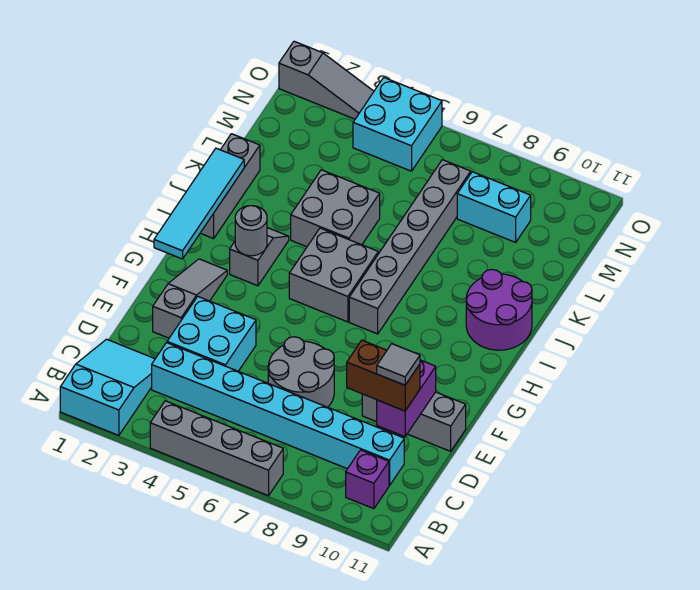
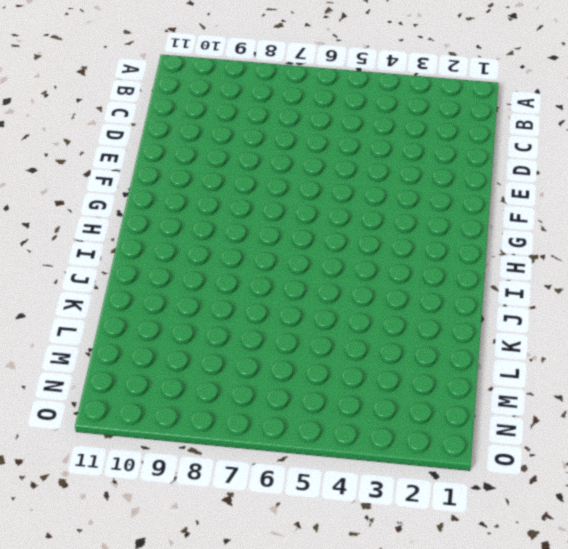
none -> cyan 2x3 slope [60,339,155,435]
none -> grey 1x4 brick [150,401,283,496]
none -> purple 1x1 brick [346,450,389,509]

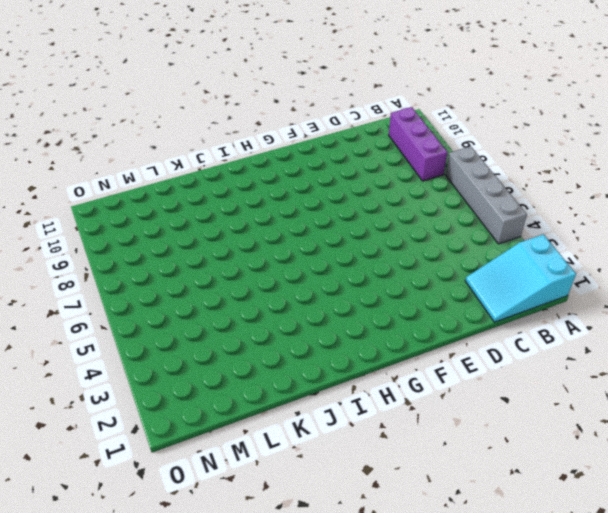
purple 1x3 brick [389,107,448,181] -> purple 1x1 brick [346,450,389,509]
none -> cyan 1x8 brick [152,343,404,486]
none -> cyan 2x2 brick [167,297,256,371]
none -> grey 2x2 round brick [268,337,334,407]

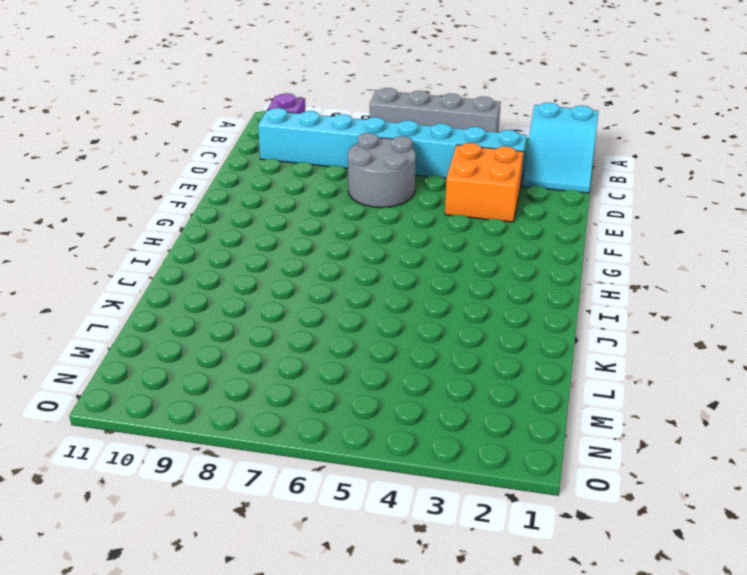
orange 2x2 brick [445,143,523,222] -> cyan 2x2 brick [167,297,256,371]
none -> grey 1x3 slope [153,259,227,338]
none -> grey 1x3 brick [362,392,466,451]
none -> grey 1x2 slope [230,228,289,286]

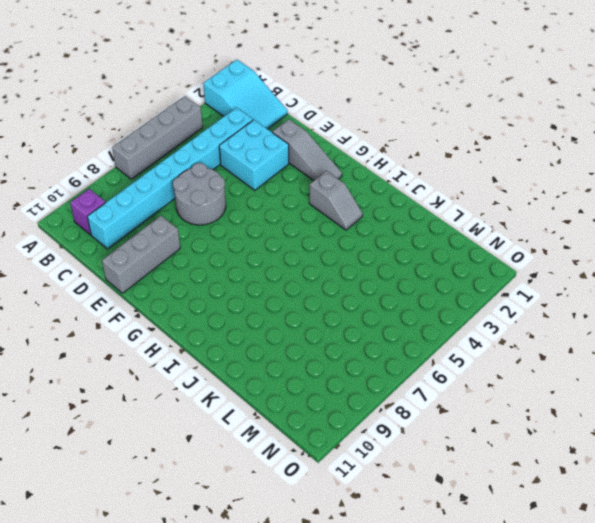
none -> grey 2x2 brick [289,228,378,322]
none -> grey 1x6 brick [349,160,471,334]
none -> grey 1x3 brick [201,134,260,239]

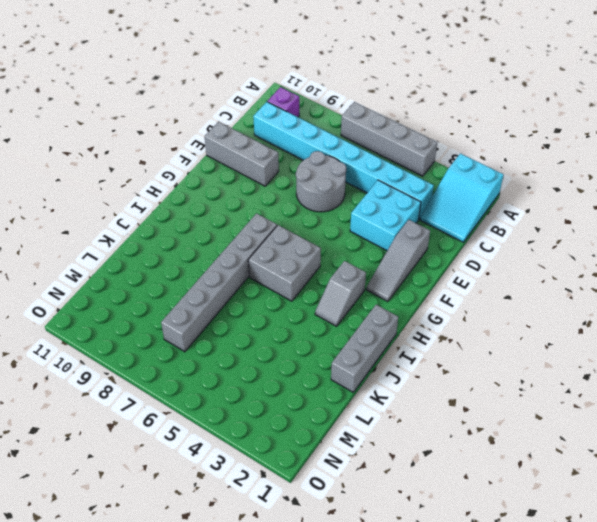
none -> purple 2x2 round brick [466,269,532,350]
none -> grey 2x2 brick [291,170,380,247]
none -> cyan 1x2 brick [457,172,531,242]

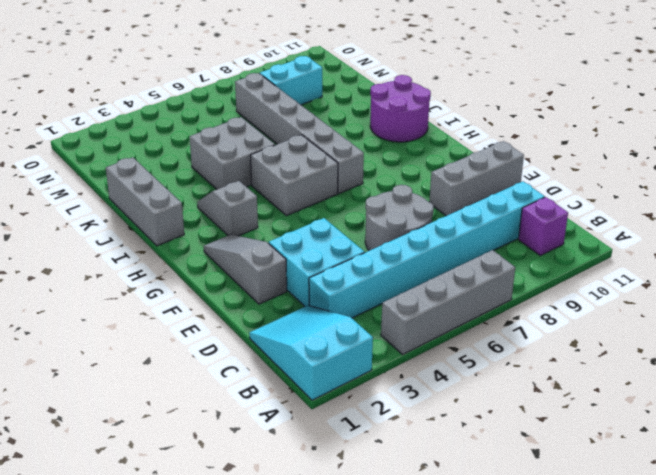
none -> cyan 2x2 brick [353,78,442,171]
none -> grey 1x3 slope [279,41,374,119]
none -> purple 1x2 brick [377,360,436,437]

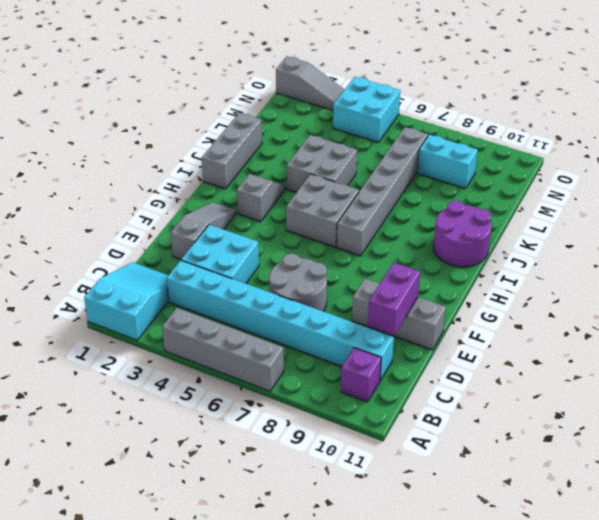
none -> cyan 1x4 tile [154,148,244,259]
none -> grey 1x1 round brick [235,206,267,256]
none -> brown 1x2 brick [347,340,420,411]

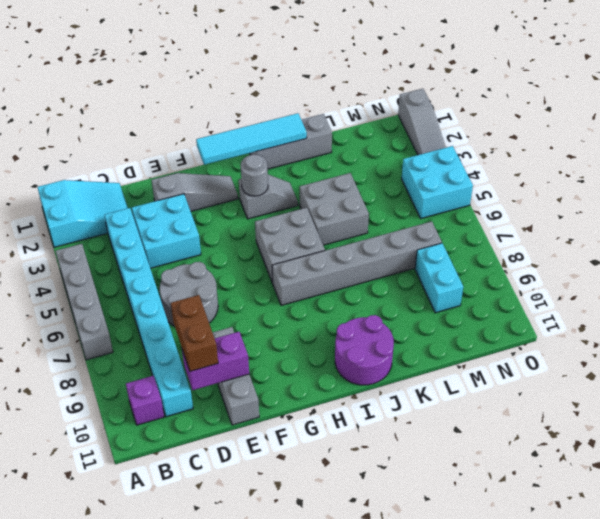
none -> grey 1x1 tile [377,344,420,385]

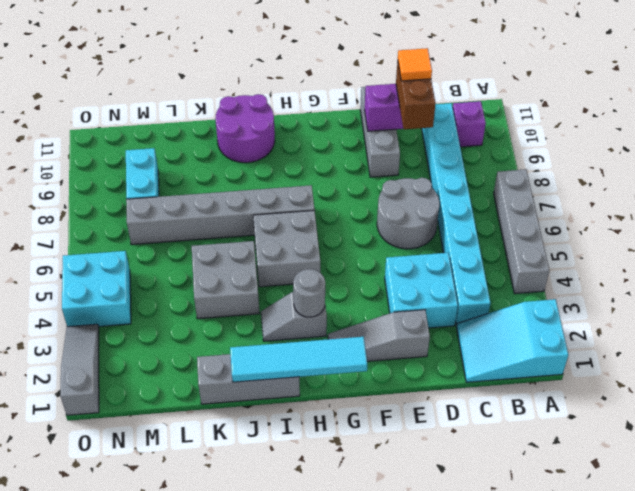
orange 1x1 tile [398,48,432,81] -> grey 1x1 tile [377,344,420,385]

